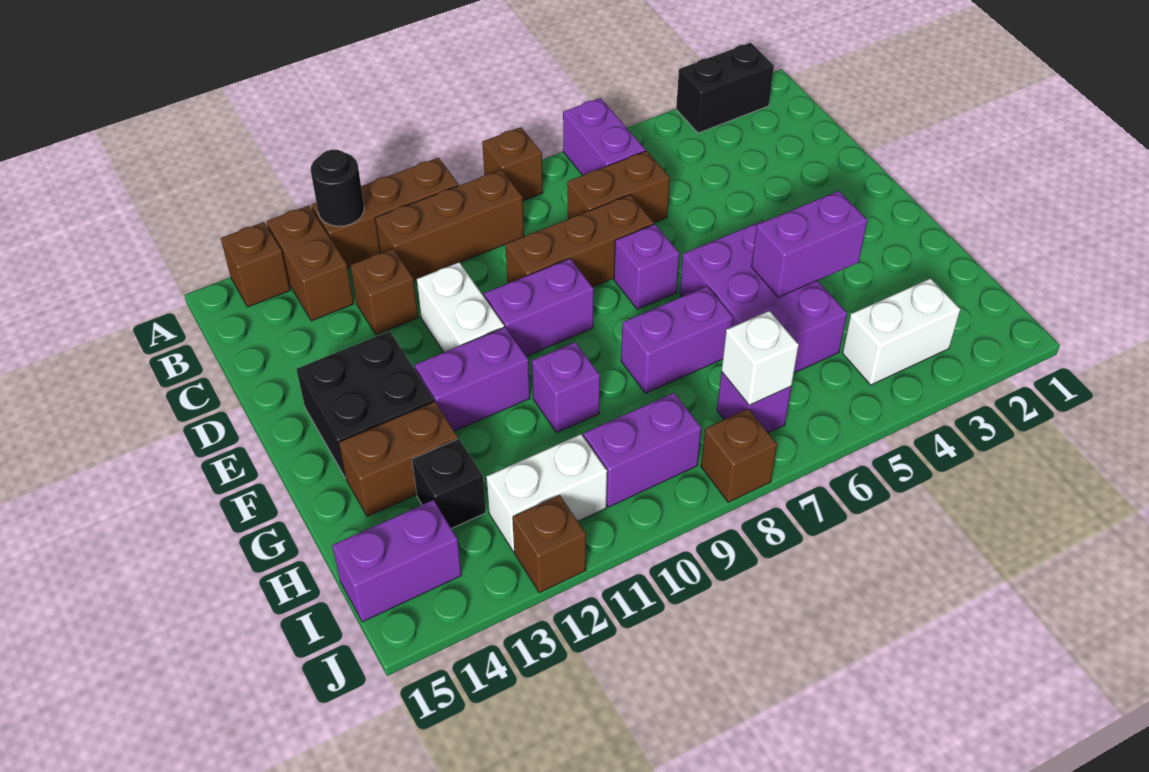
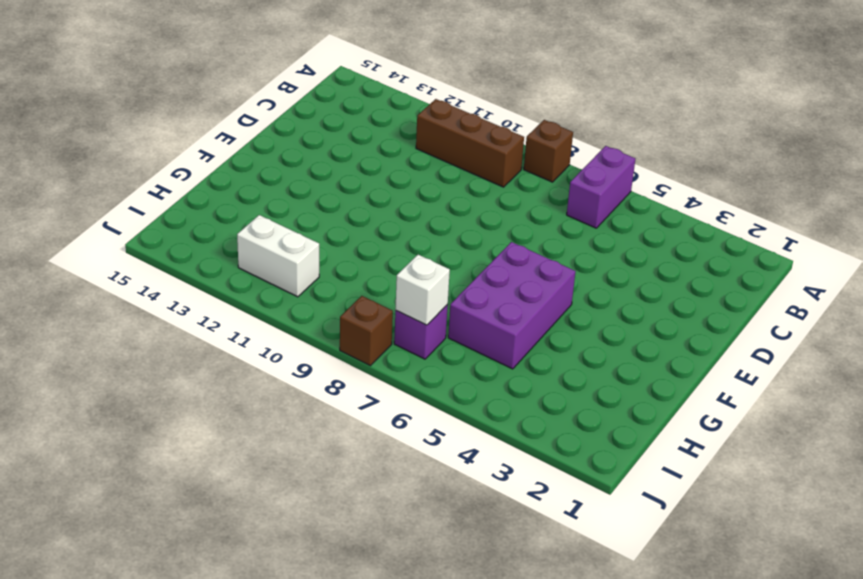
none -> black 1x2 brick [676,43,774,133]
none -> brown 1x3 brick [311,158,459,268]
none -> brown 1x2 brick [266,205,354,321]
none -> brown 1x1 brick [221,222,290,307]

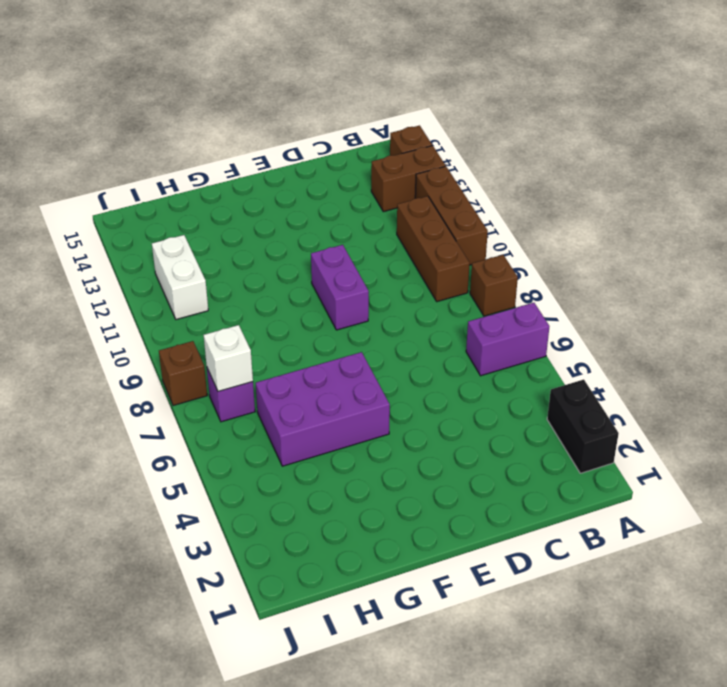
none -> brown 1x2 brick [568,151,670,223]
none -> brown 1x1 brick [350,249,418,335]
none -> brown 1x3 brick [506,195,654,287]
none -> white 1x2 brick [417,262,504,352]

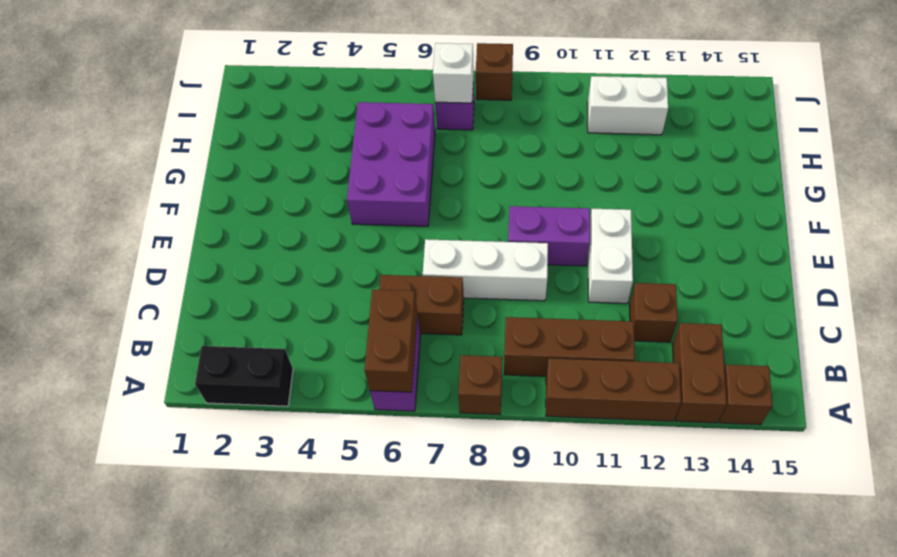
brown 1x2 brick [365,290,418,392] -> brown 1x2 brick turned to [339,402,458,517]
white 1x3 brick [423,239,548,301] -> brown 1x3 brick [506,195,654,287]
none -> purple 1x1 brick [614,224,679,309]
none -> black 2x2 brick [297,331,434,478]
none -> purple 1x2 brick [414,327,530,431]
none -> purple 1x2 brick [621,286,733,393]

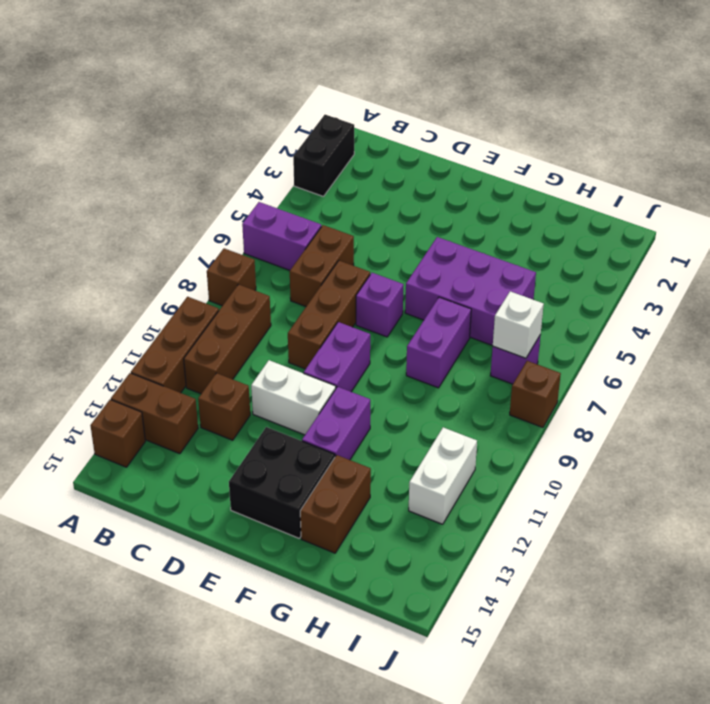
none -> purple 1x1 brick [532,342,600,432]
none -> black 1x1 brick [412,439,486,529]
none -> white 1x2 brick [843,278,960,385]
none -> purple 1x2 brick [583,393,701,507]

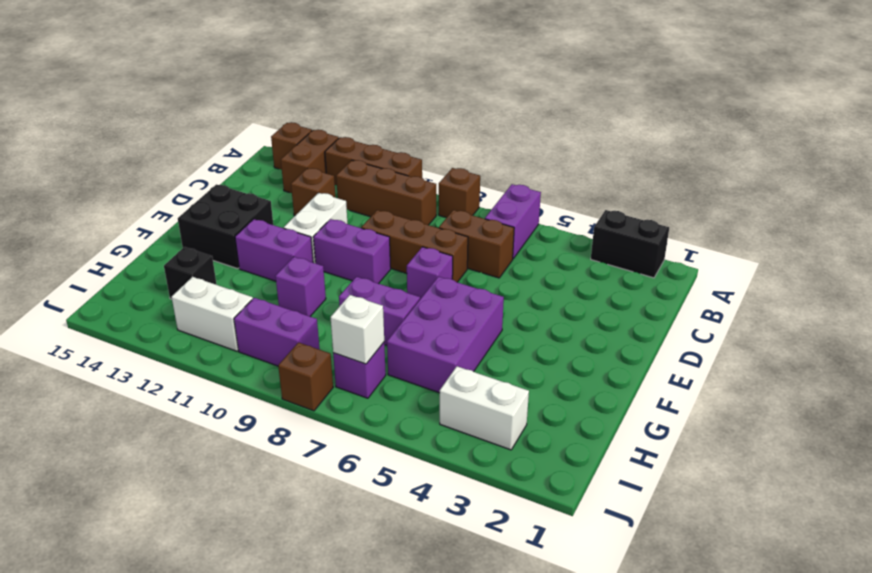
none -> brown 1x2 brick [339,402,458,517]
none -> purple 1x2 brick [332,500,462,622]
none -> brown 1x1 brick [512,495,586,593]
none -> black 1x1 round brick [311,150,364,226]

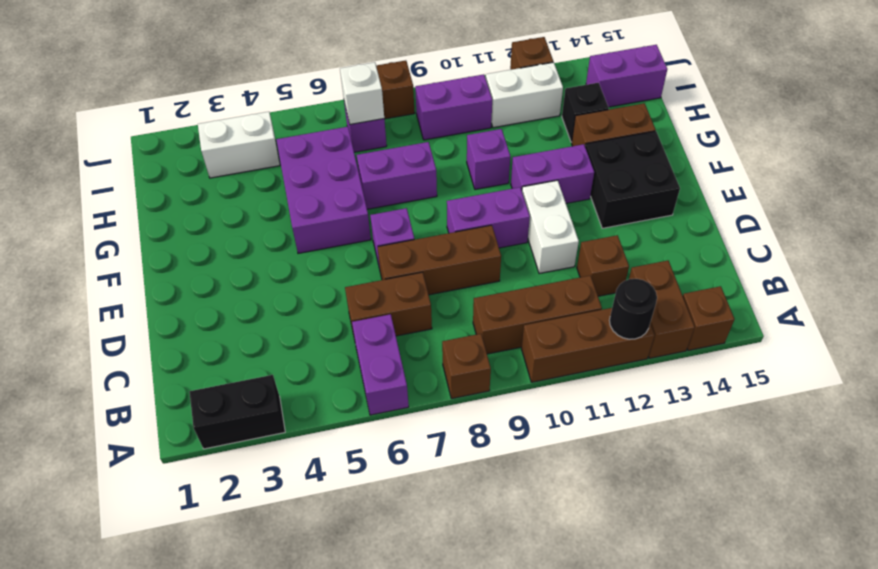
none -> purple 1x2 brick [751,191,867,297]

